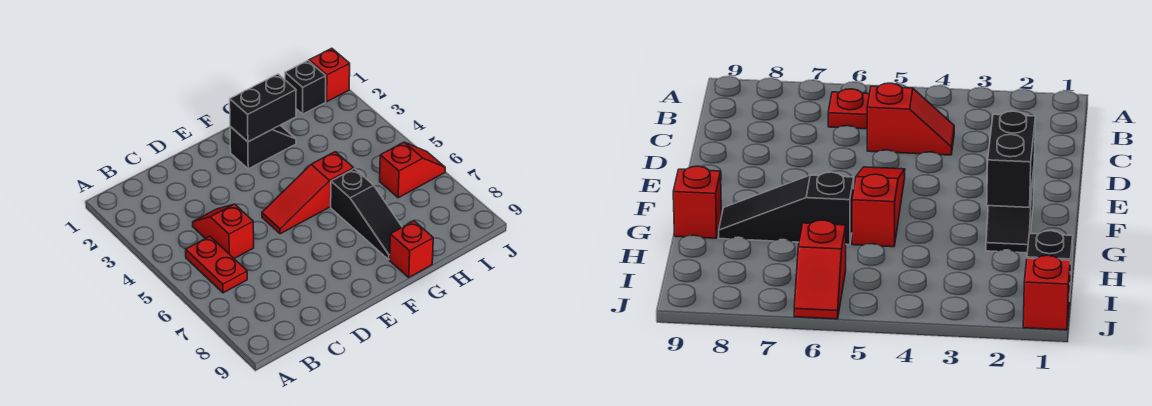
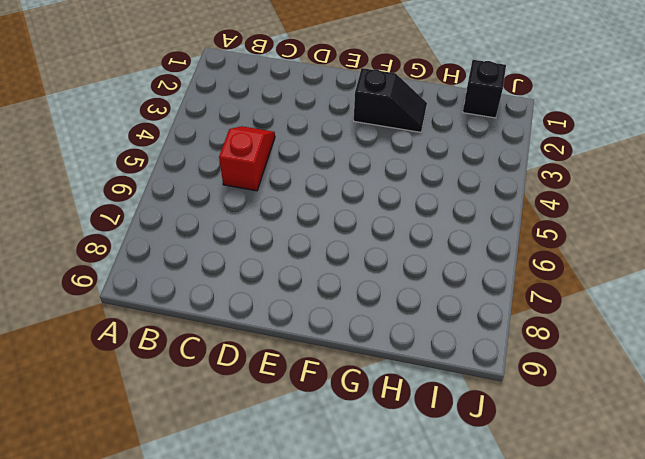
none -> red 1x2 plate [186,236,247,293]
none -> red 1x3 slope [262,152,354,234]

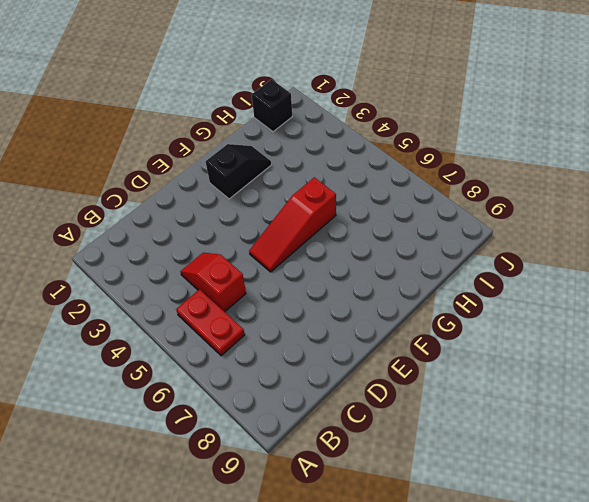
none -> black 1x3 slope [331,169,402,259]
none -> red 1x1 brick [390,221,433,277]

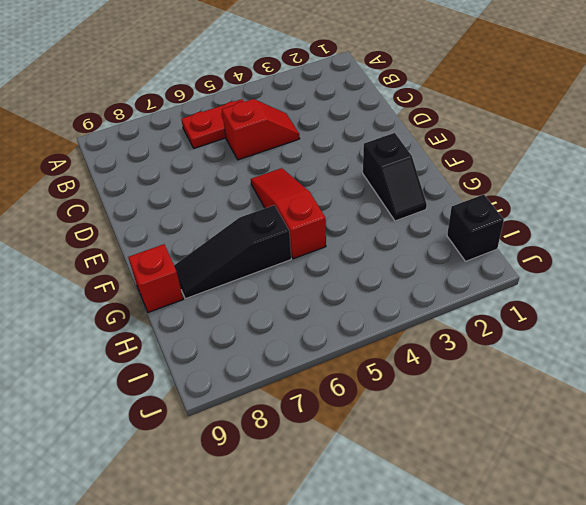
none -> red 1x2 slope [380,142,445,198]
none -> red 1x1 brick [309,48,350,102]

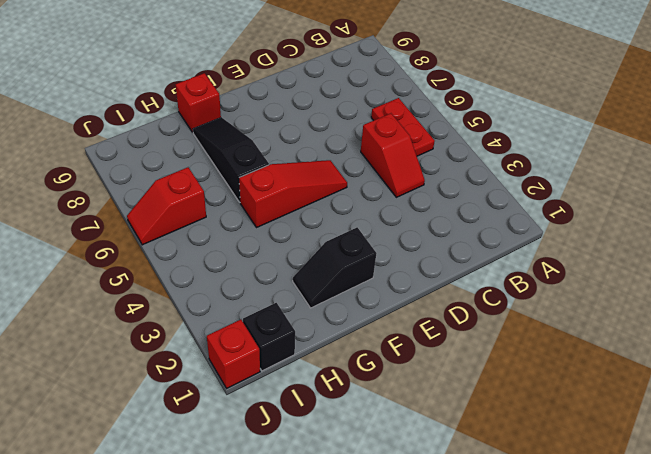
none -> black 1x2 brick [230,74,296,142]

